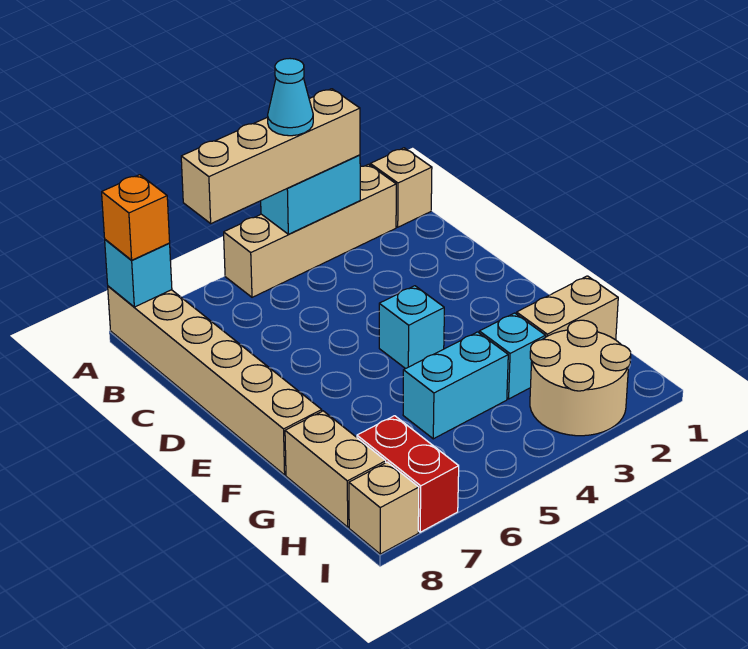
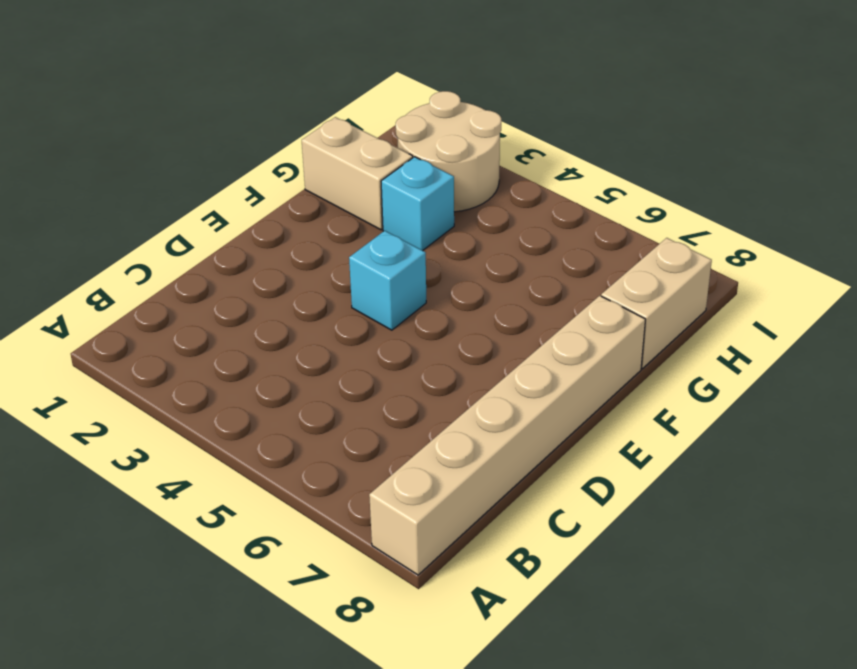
none -> tan 1x1 brick [370,148,432,227]
none -> tan 1x4 brick [224,164,396,297]
none -> cyan 1x2 brick [403,332,508,439]

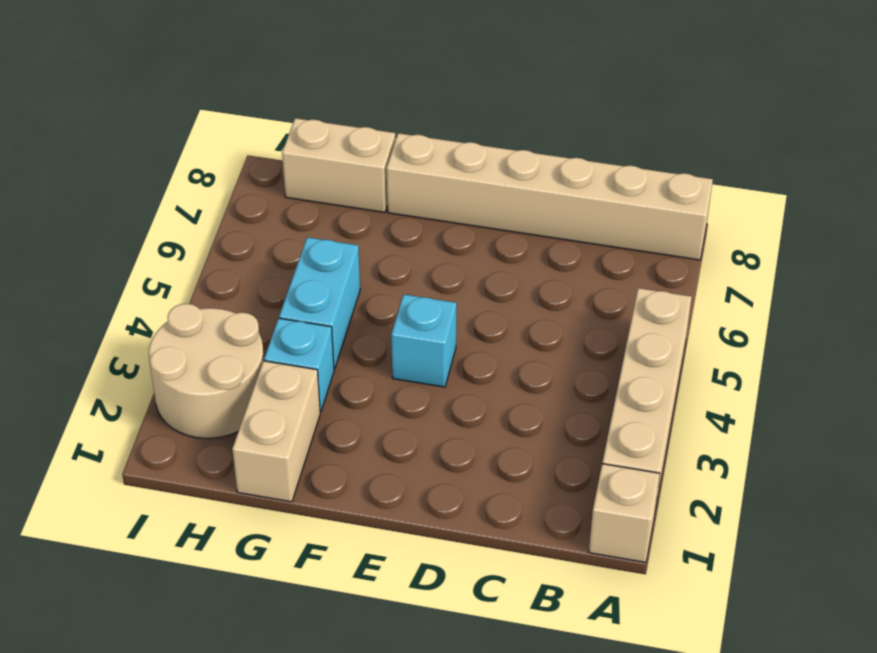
none -> red 1x2 brick [357,416,459,532]
none -> tan 1x1 brick [349,462,419,554]
none -> cyan 1x2 brick [261,155,360,234]

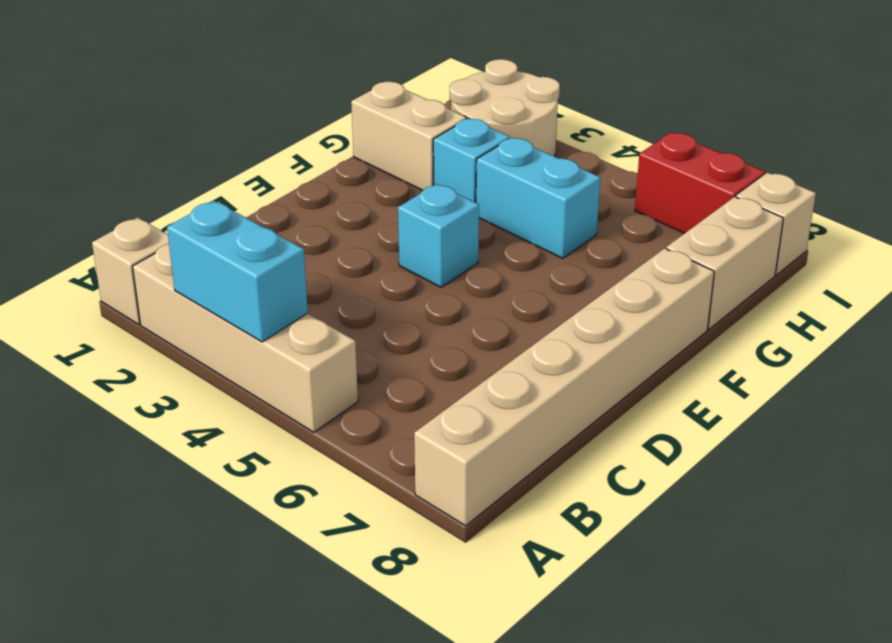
red 1x2 brick [635,132,765,233] -> red 1x2 brick turned to [357,416,459,532]
none -> cyan 1x1 brick [105,240,172,307]
none -> tan 1x4 brick [181,89,360,223]
none -> orange 1x1 brick [102,175,170,260]

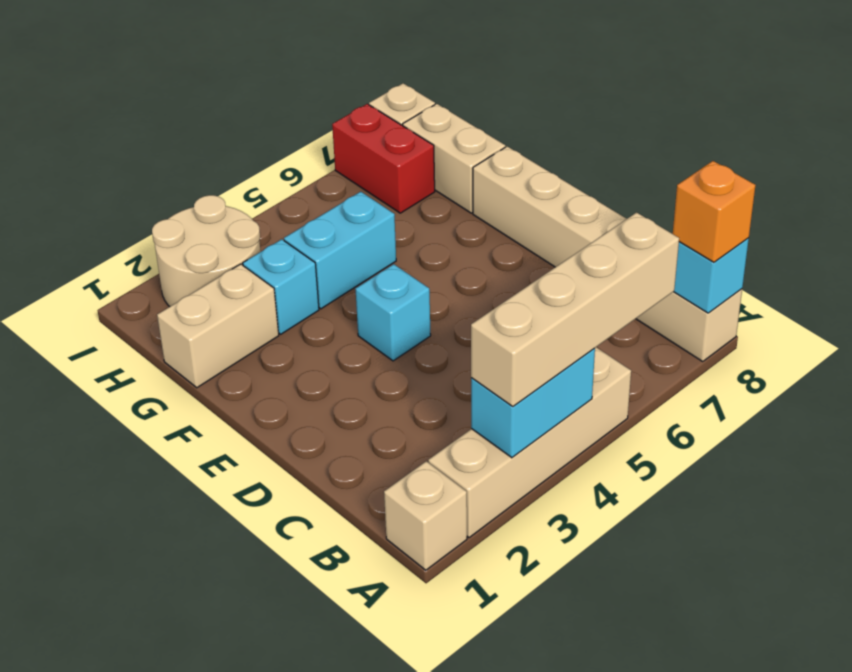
none -> cyan 1x1 cone [268,59,313,136]

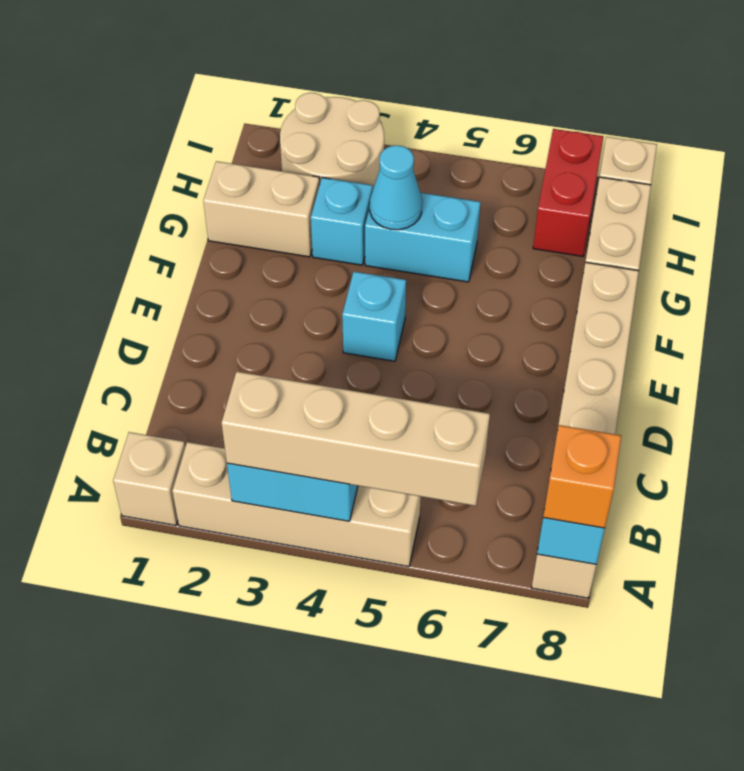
cyan 1x1 cone [370,145,422,230] -> cyan 1x1 cone moved to [268,59,313,136]

